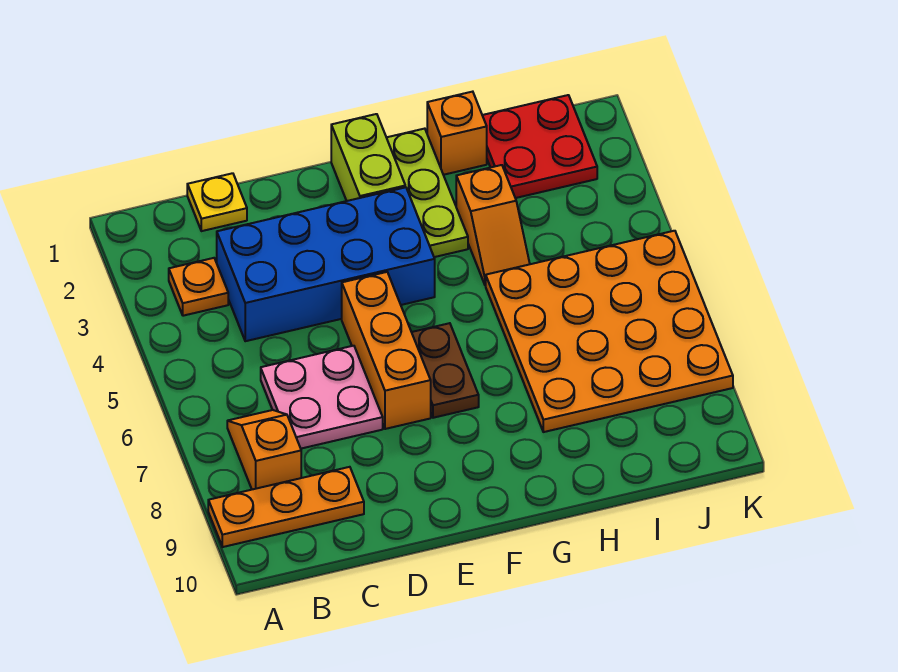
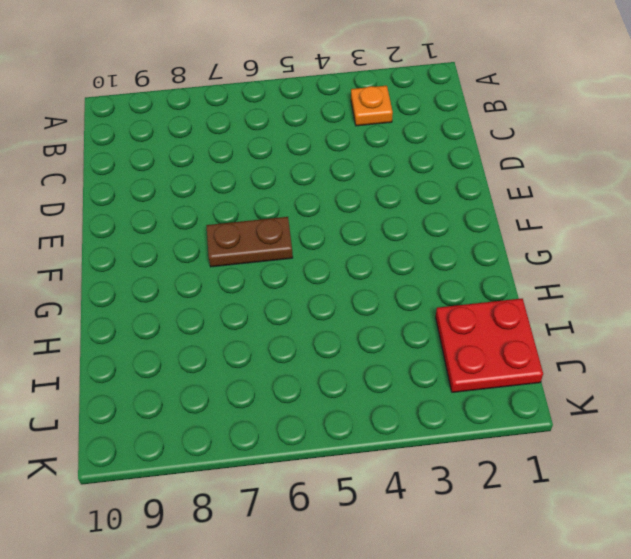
none -> orange 1x3 plate [208,467,364,547]
none -> orange 1x2 slope [227,410,301,489]
none -> yellow 1x1 plate [187,173,247,231]

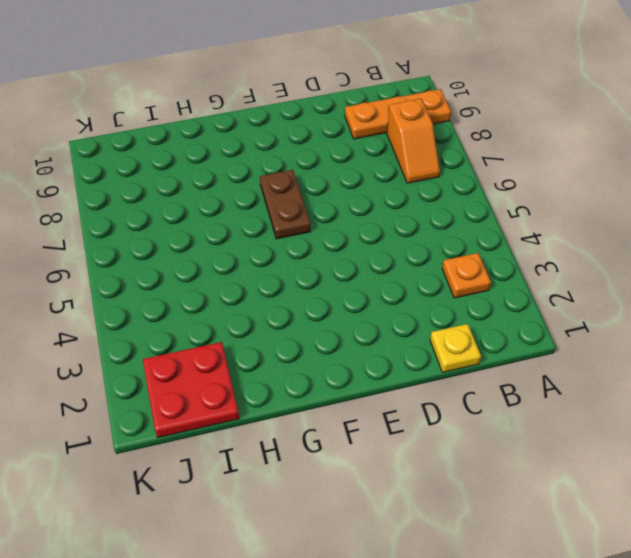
none -> blue 2x4 brick [217,187,435,341]
none -> pink 2x2 plate [261,346,383,449]
none -> orange 1x3 brick [342,272,431,429]

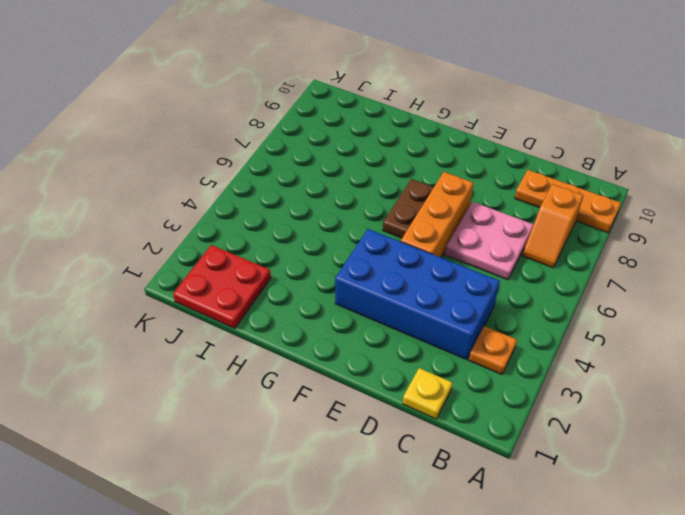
none -> lime 1x2 brick [331,114,405,201]
none -> lime 1x3 plate [387,129,468,257]
none -> orange 1x1 brick [427,92,487,175]

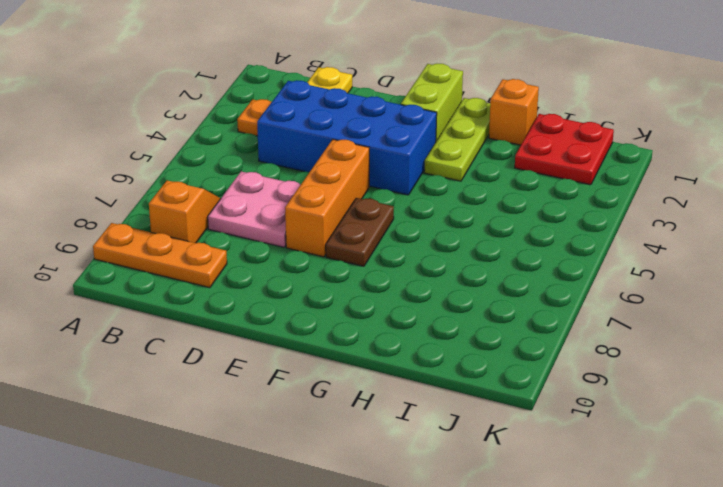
none -> orange 1x2 slope [456,165,530,285]
none -> orange 4x4 plate [486,231,733,432]

